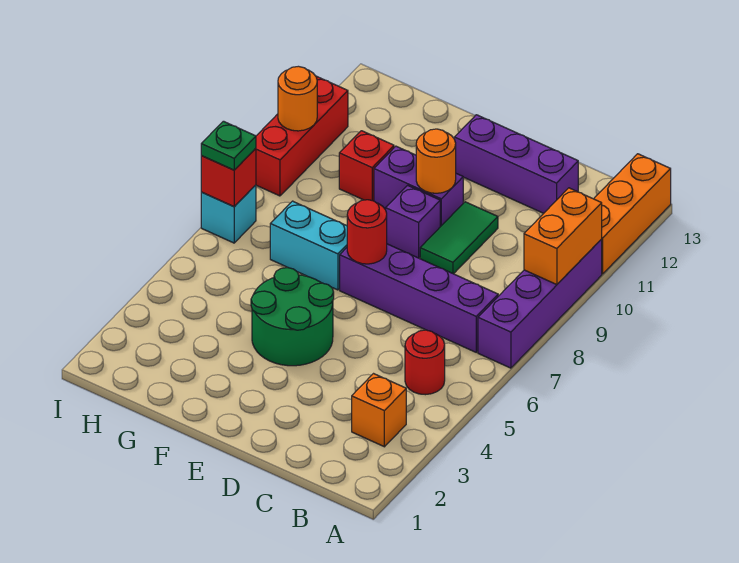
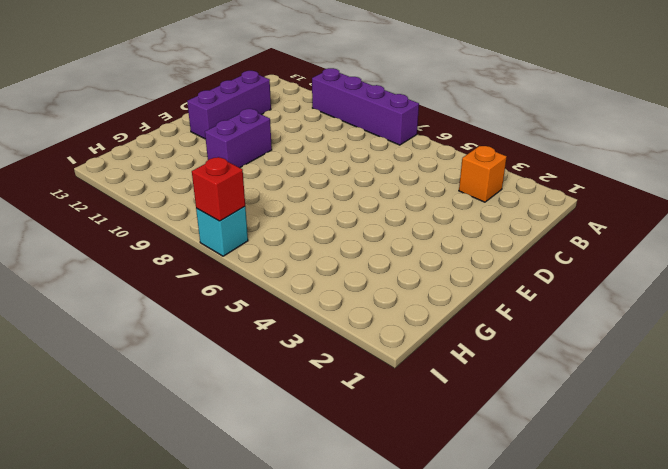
none -> orange 1x3 brick [594,154,671,274]
none -> red 1x1 round brick [405,330,445,395]
none -> purple 1x4 brick [340,244,498,352]

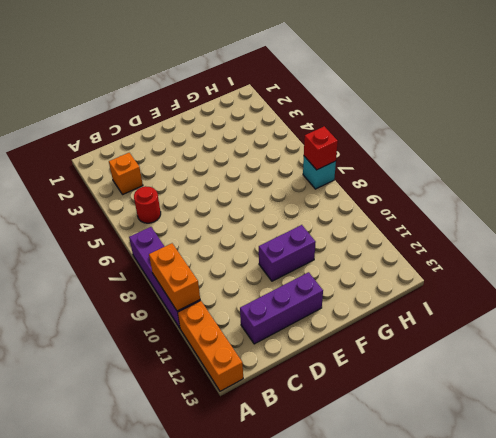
none -> purple 1x4 brick [340,244,498,352]
none -> green 1x2 tile [420,202,498,274]
none -> green 2x2 round brick [251,268,334,366]

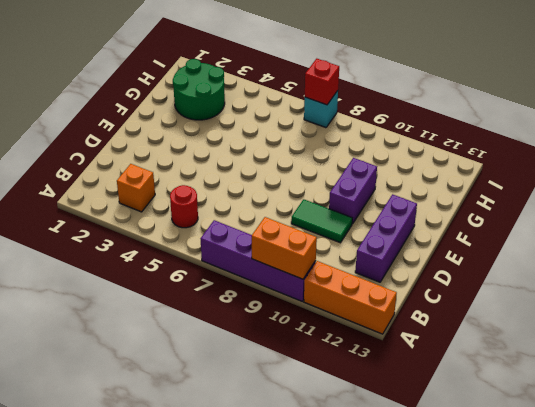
green 2x2 round brick [173,59,225,120] -> green 2x2 round brick moved to [251,268,334,366]
none -> purple 1x4 brick [340,244,498,352]
none -> purple 1x1 brick [386,185,440,258]
none -> cyan 1x2 brick [270,201,347,290]

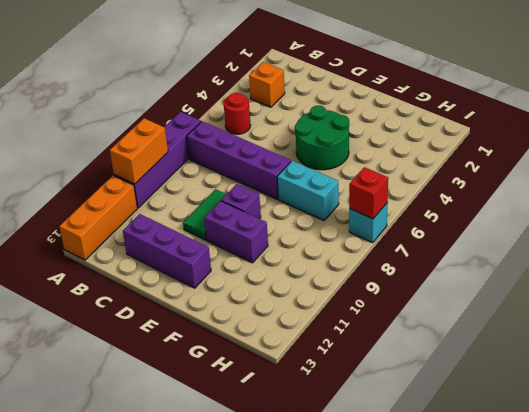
none -> red 1x1 brick [339,131,394,201]
none -> red 1x3 brick [256,76,348,196]
none -> red 1x1 round brick [347,200,387,264]

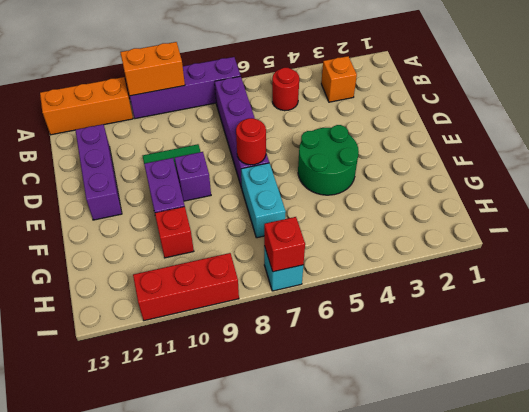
none -> orange 1x1 round brick [416,129,456,193]
none -> orange 1x1 round brick [278,66,317,131]
none -> green 1x1 plate [201,121,256,170]

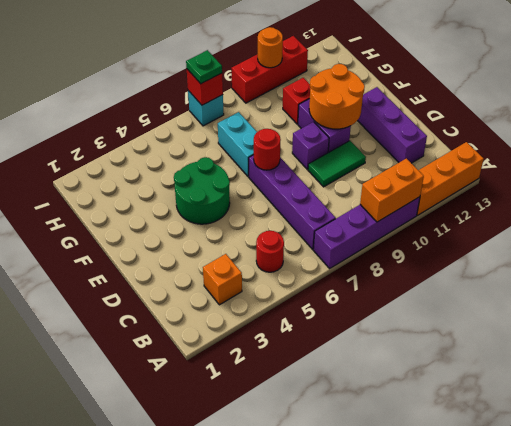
orange 2x2 round brick [309,64,365,129] -> orange 1x1 round brick [416,129,456,193]

